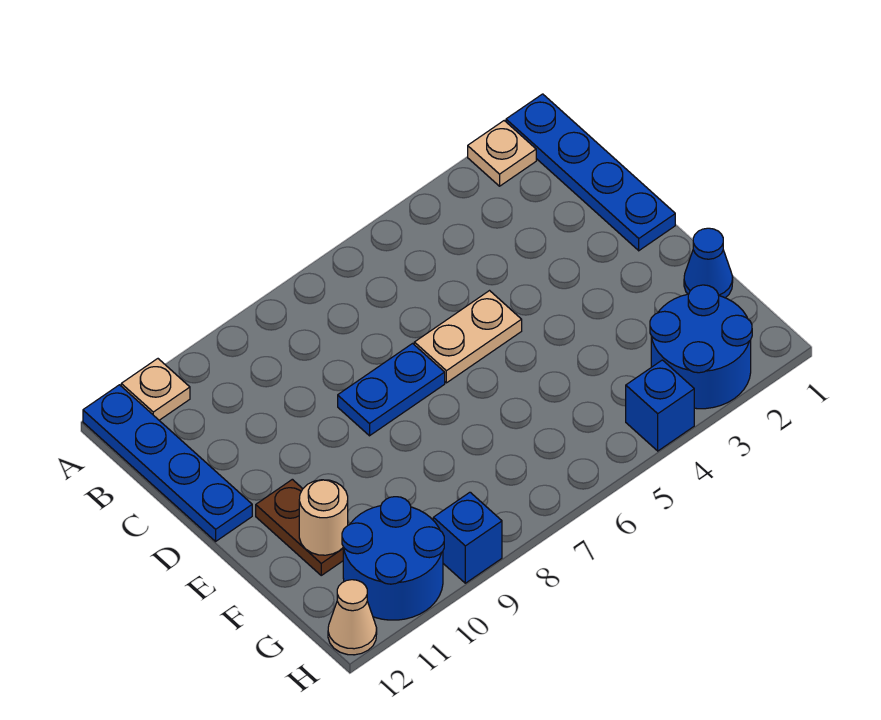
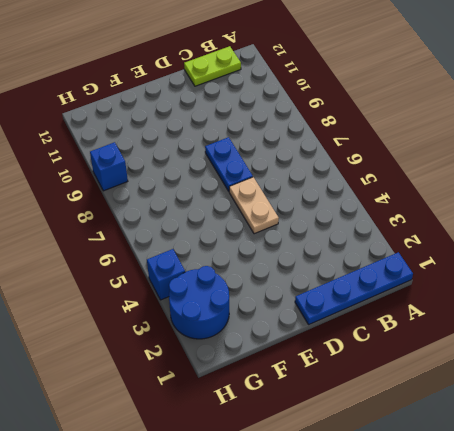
lime 1x2 plate [184,46,241,86] -> blue 1x4 plate [83,385,252,541]
none -> tan 1x1 plate [468,121,536,186]
none -> tan 1x1 plate [121,359,190,420]
none -> brown 1x2 plate [256,479,343,575]

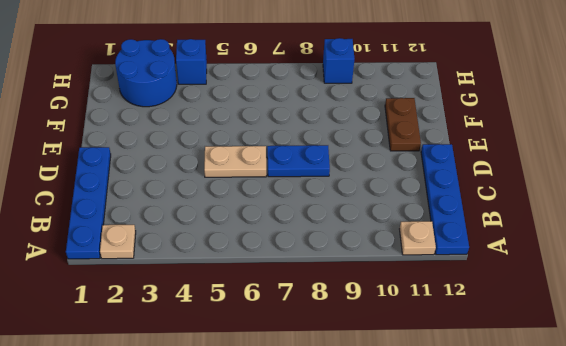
none -> blue 1x1 cone [684,228,733,298]
none -> blue 2x2 round brick [342,497,444,620]
none -> tan 1x1 cone [328,580,377,655]

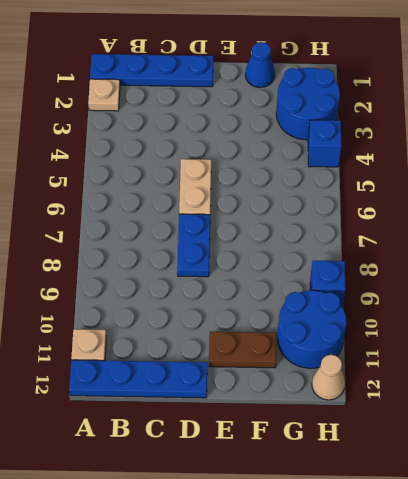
none -> tan 1x1 round brick [299,480,348,555]

